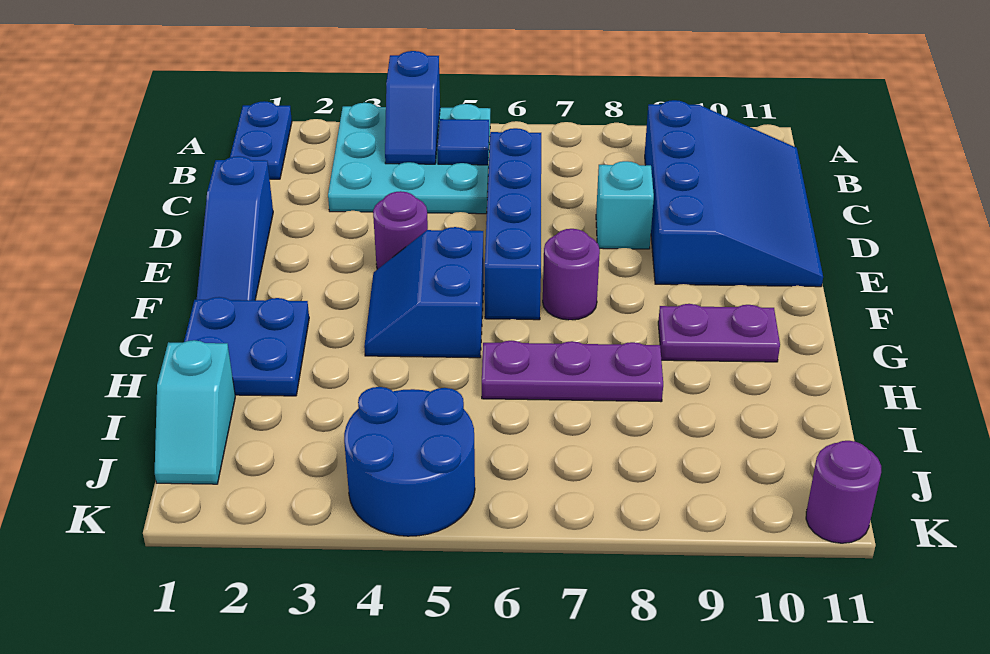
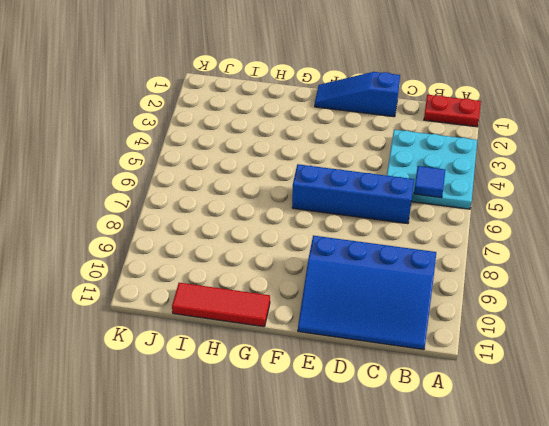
red 1x2 plate [424,95,481,127] -> blue 1x2 plate [230,101,292,179]
red 1x3 tile [172,283,270,327] -> none
none -> cyan 1x1 brick [596,161,654,249]
none -> purple 1x1 round brick [373,191,428,269]
none -> blue 2x2 slope [364,227,484,358]

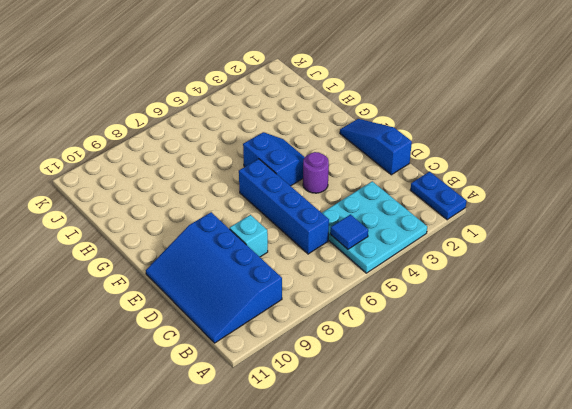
none -> purple 1x1 round brick [543,229,600,320]
none -> blue 2x2 plate [184,297,309,396]
none -> purple 1x2 plate [658,304,780,362]

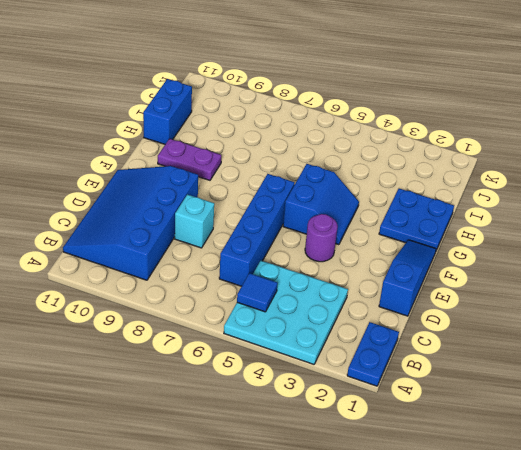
blue 1x2 brick [143,79,192,144] -> none
none -> purple 1x1 round brick [543,229,600,320]
none -> purple 1x3 plate [482,341,663,402]
none -> cyan 1x2 slope [155,340,235,484]

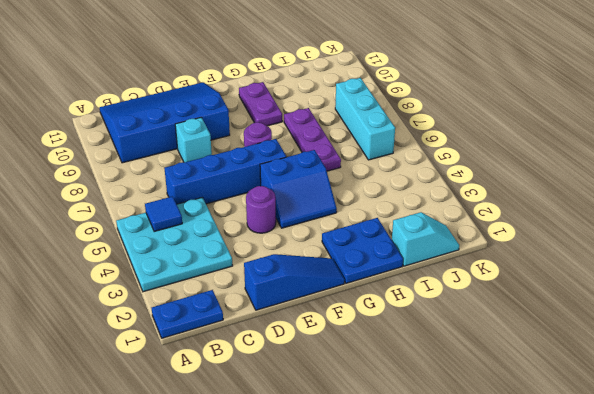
cyan 1x3 brick [335,78,395,160] -> none
none -> blue 2x2 round brick [344,387,475,536]
none -> purple 1x1 round brick [806,441,881,543]
none -> blue 1x2 slope [385,51,440,164]

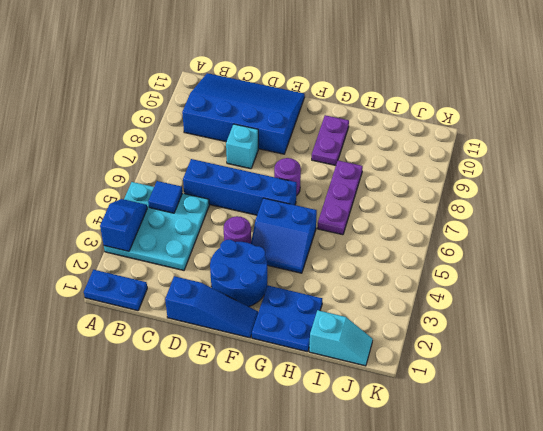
blue 1x2 slope [100,199,147,251] -> blue 1x2 slope turned to [385,51,440,164]
blue 2x2 round brick [210,240,267,307] -> blue 2x2 round brick moved to [344,387,475,536]
none -> purple 1x1 round brick [806,441,881,543]

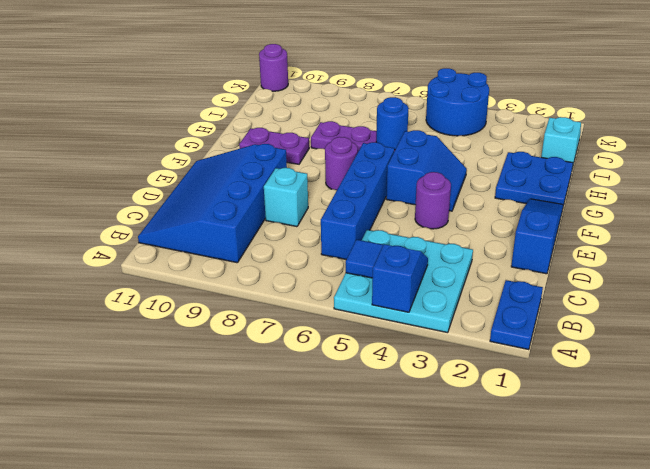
blue 1x1 round brick [376,97,409,150] -> none

